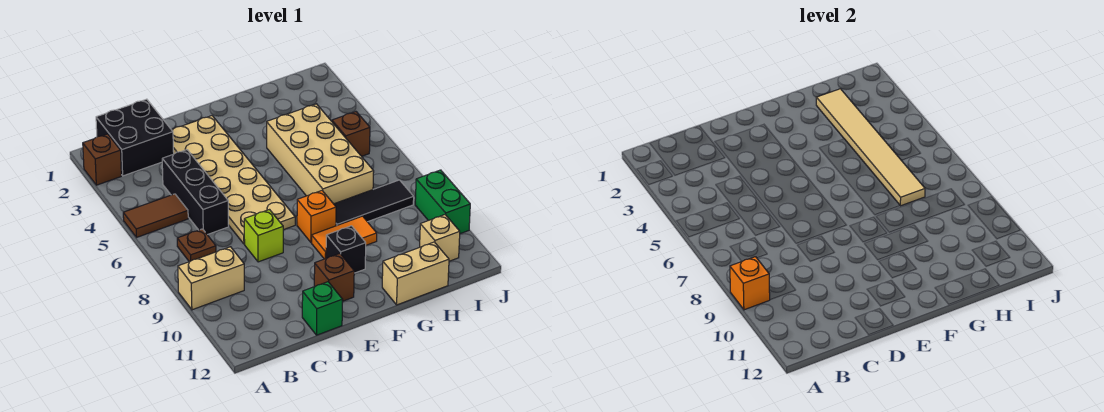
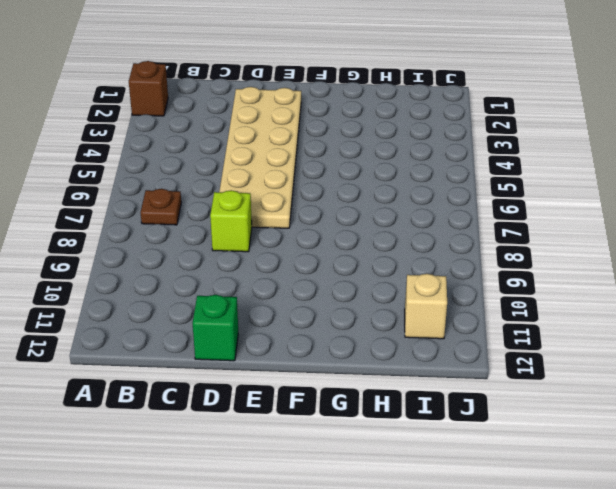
none -> brown 1x2 tile [123,194,188,238]
none -> tan 1x2 brick [178,247,244,310]
none -> black 2x2 brick [96,99,174,176]

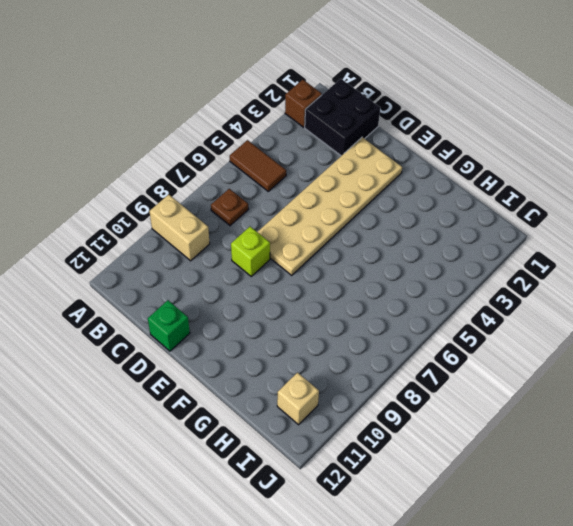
none -> black 1x3 brick [162,150,229,235]
none -> brown 1x1 brick [314,254,354,301]
none -> orange 1x1 brick [297,191,336,242]

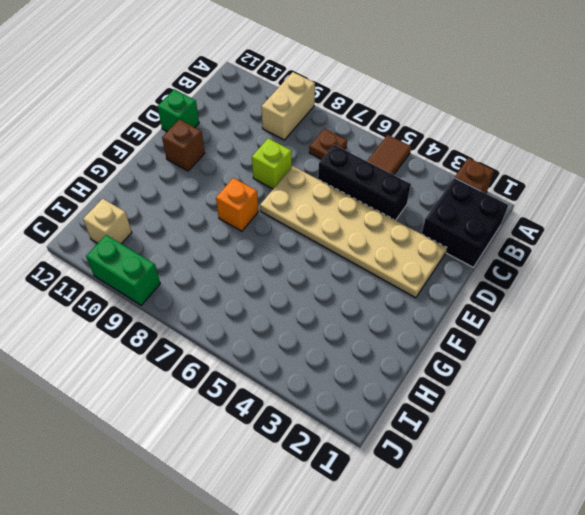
none -> orange 1x2 tile [312,216,377,259]
none -> black 1x1 brick [326,226,366,273]
none -> tan 2x4 brick [267,104,374,204]

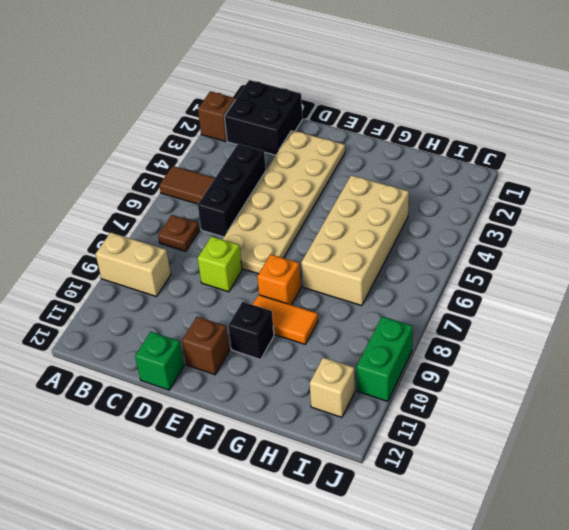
none -> black 1x3 tile [334,180,414,226]
none -> tan 1x2 brick [382,242,449,305]
none -> brown 1x1 brick [332,112,370,156]

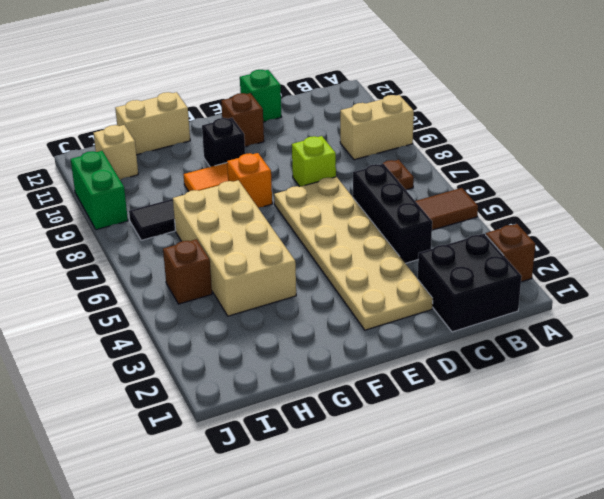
none -> orange 1x1 brick [730,257,770,310]
none -> tan 1x6 tile [816,89,925,206]

